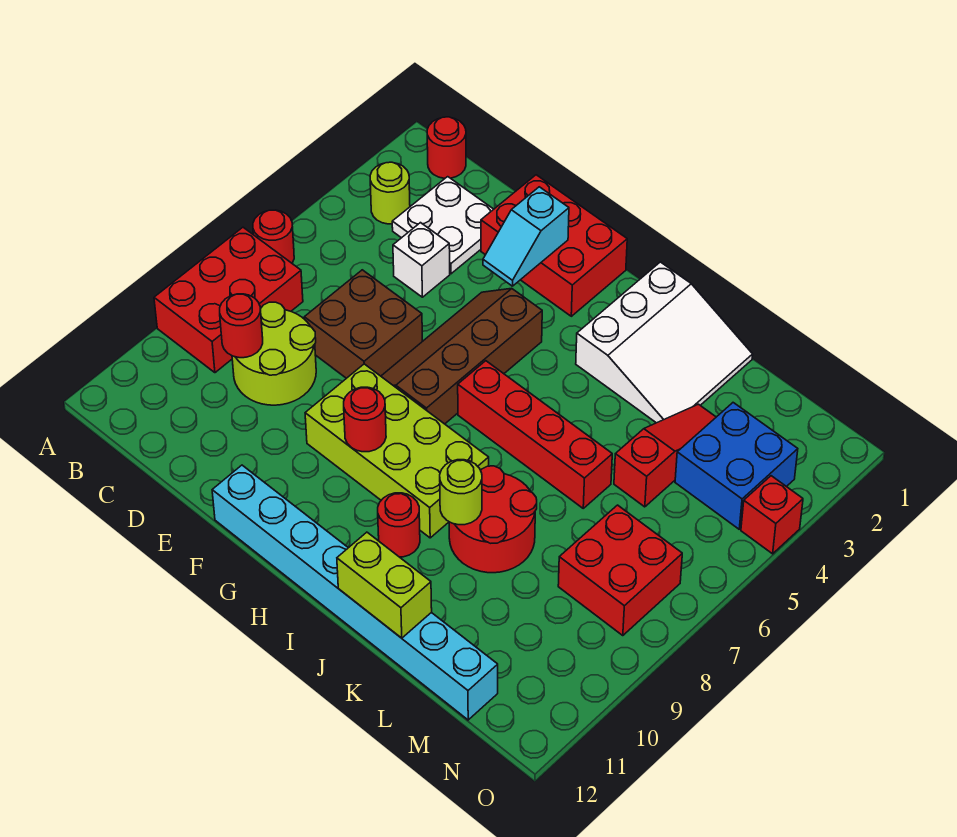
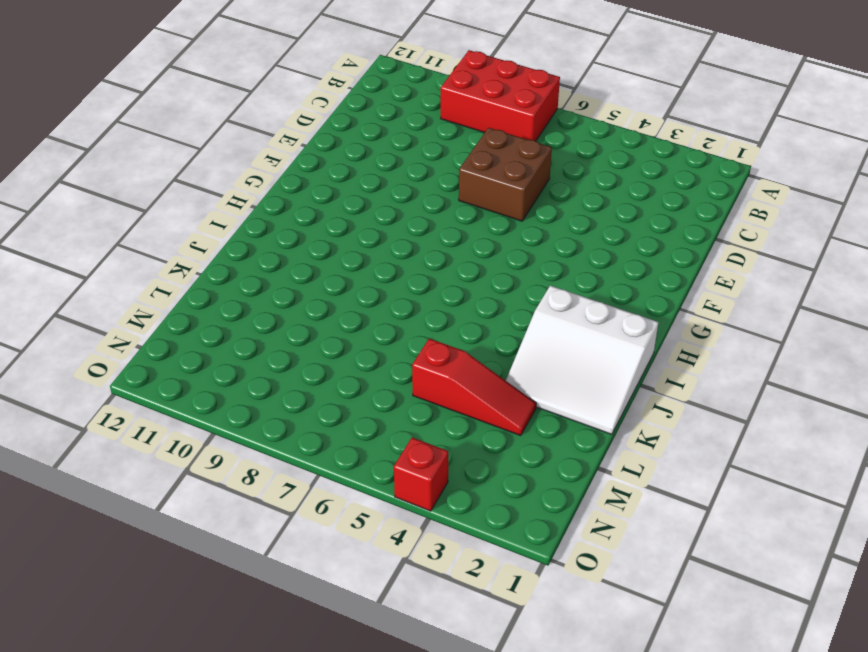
none -> red 1x1 round brick [253,210,294,263]
none -> red 1x1 round brick [427,117,466,178]
none -> lime 1x1 round brick [370,162,410,224]

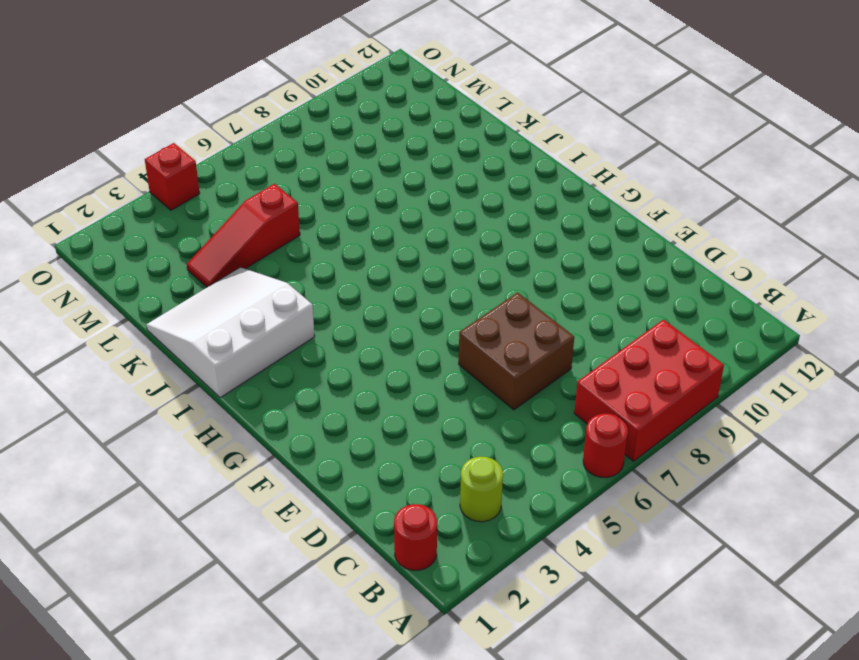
none -> white 2x2 plate [392,177,494,274]
none -> lime 2x2 round brick [232,302,316,405]
none -> white 1x1 brick [393,223,450,297]

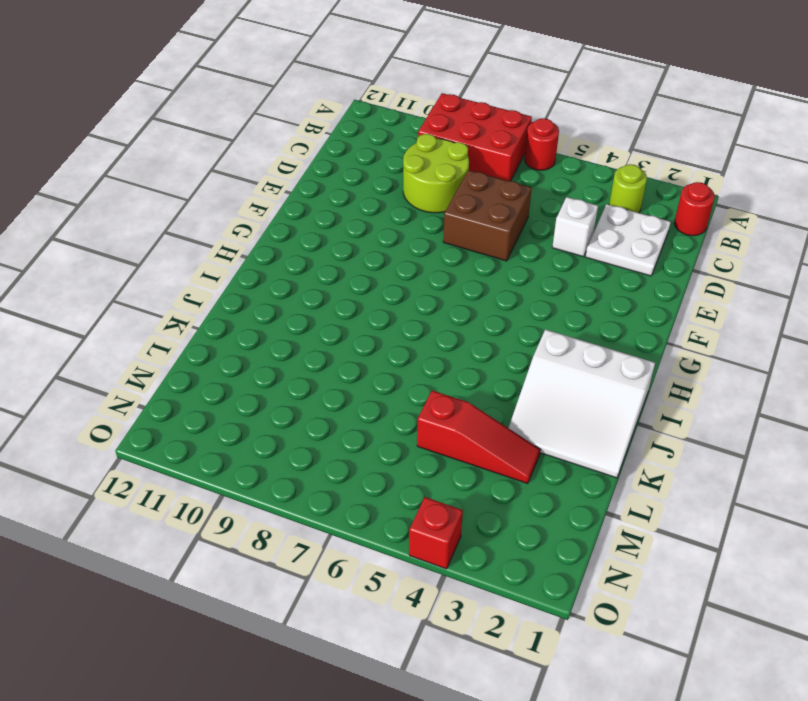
none -> red 2x3 brick [481,175,627,316]
none -> brown 2x4 slope [381,289,542,424]
none -> lime 2x4 brick [305,364,489,538]

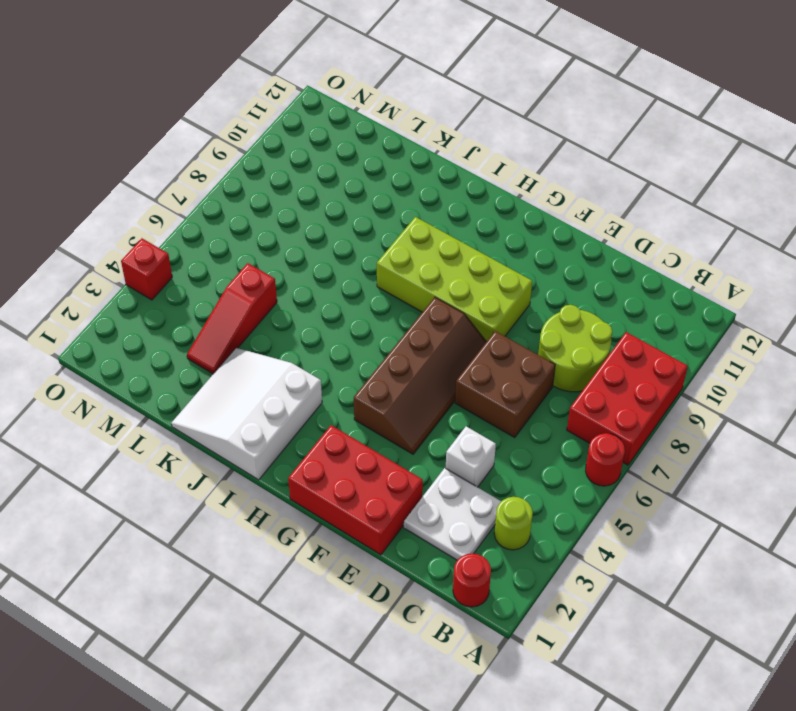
none -> cyan 1x8 brick [212,465,498,720]
none -> red 1x4 brick [458,361,612,508]
none -> red 1x1 round brick [378,493,420,557]

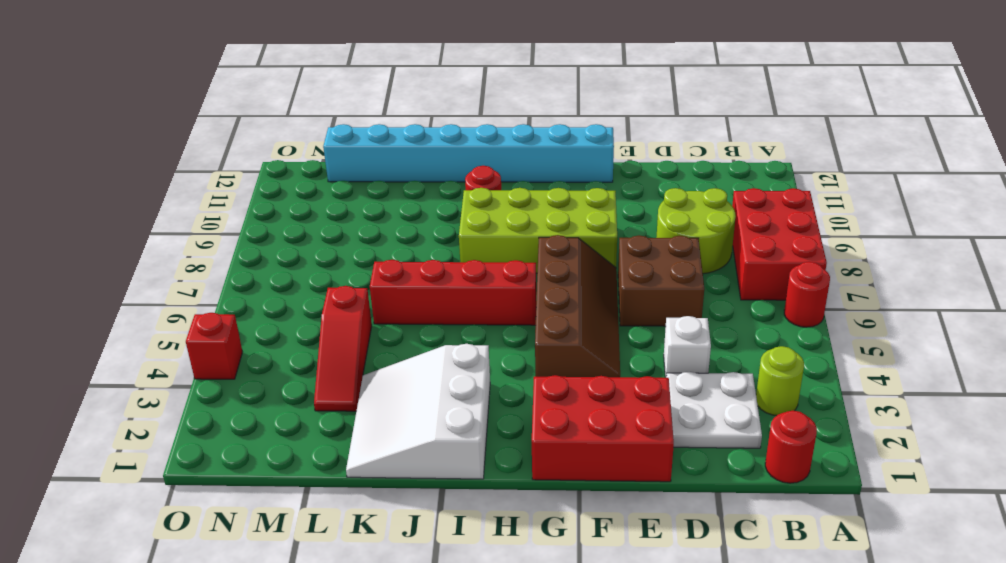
none -> red 2x2 round brick [449,466,537,573]
none -> blue 2x2 brick [675,403,798,529]
none -> red 2x2 brick [558,505,682,636]

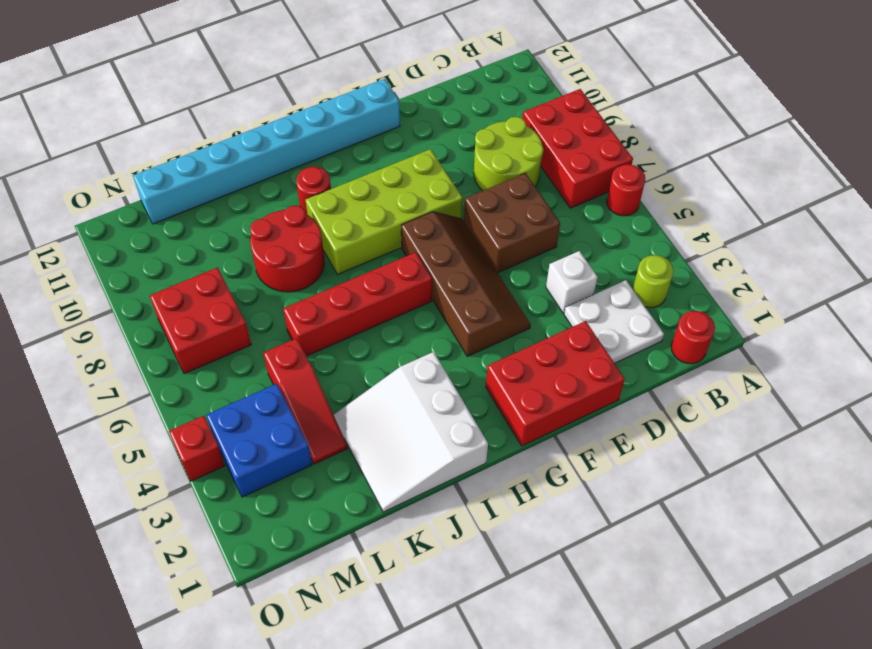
none -> red 1x1 round brick [220,294,263,358]
none -> cyan 1x2 slope [483,187,569,286]
none -> red 1x1 round brick [344,387,386,452]

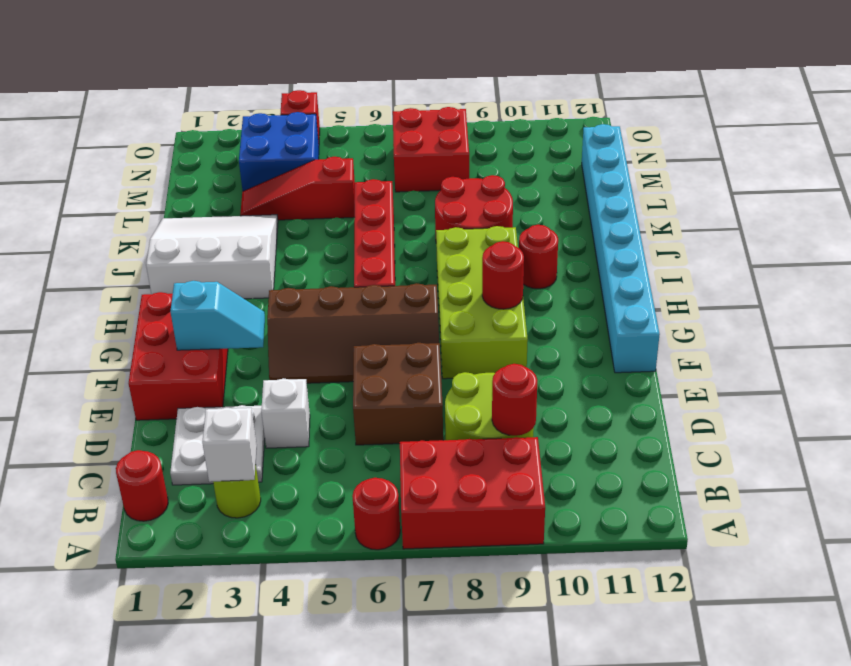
white 1x1 brick [202,408,257,482] -> none
none -> lime 1x1 round brick [440,460,482,525]
none -> lime 1x2 brick [337,532,432,638]

